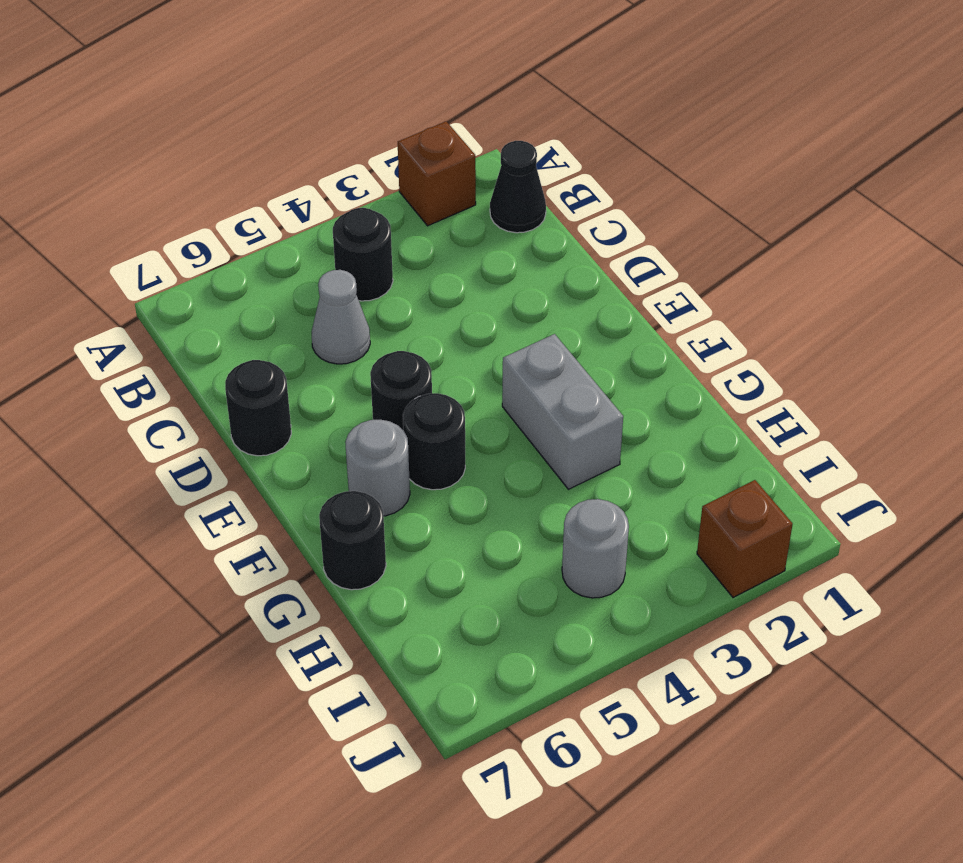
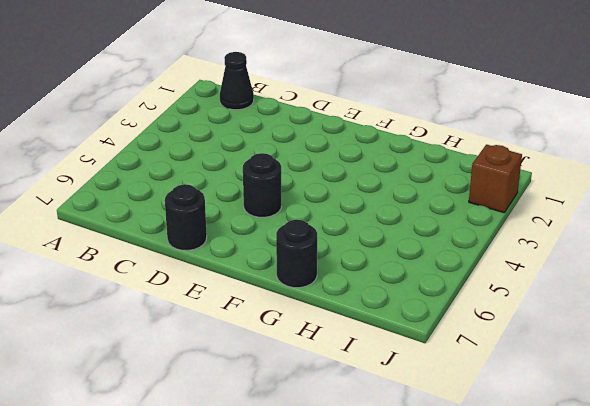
none -> brown 1x1 brick [398,121,476,226]
none -> black 1x1 round brick [333,208,393,301]
none -> grey 1x1 cone [311,270,370,364]

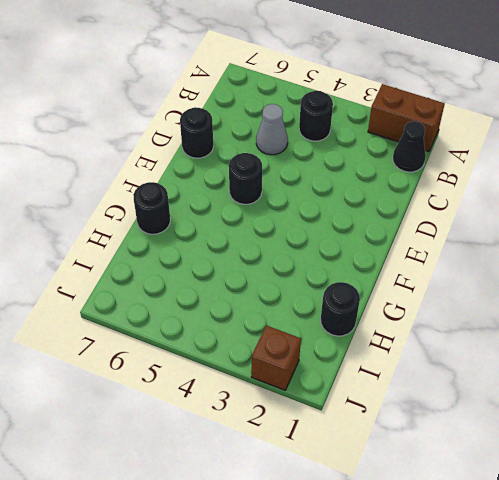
brown 1x2 brick [368,84,445,152] -> brown 1x1 brick [398,121,476,226]
black 1x1 round brick [321,282,360,336] -> black 1x1 round brick moved to [403,393,465,490]
none -> grey 1x2 brick [502,334,623,489]
none -> grey 1x1 round brick [345,420,410,516]
none -> grey 1x1 round brick [562,499,629,598]

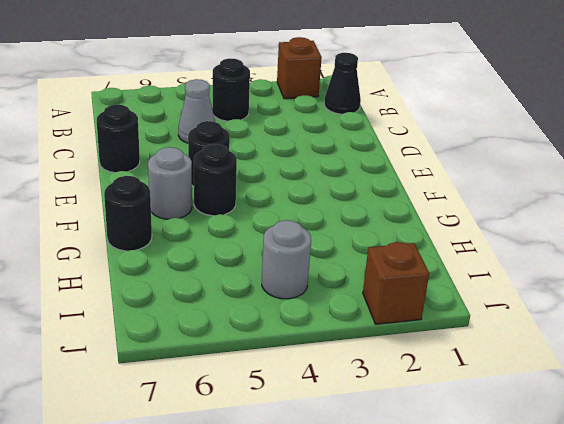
none -> grey 1x2 brick [502,334,623,489]

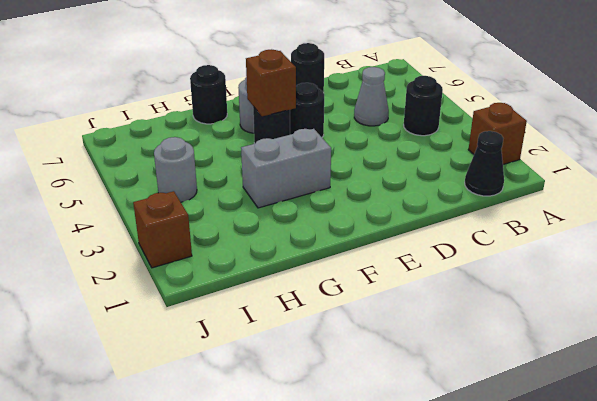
brown 1x1 brick [246,49,296,116] -> none

